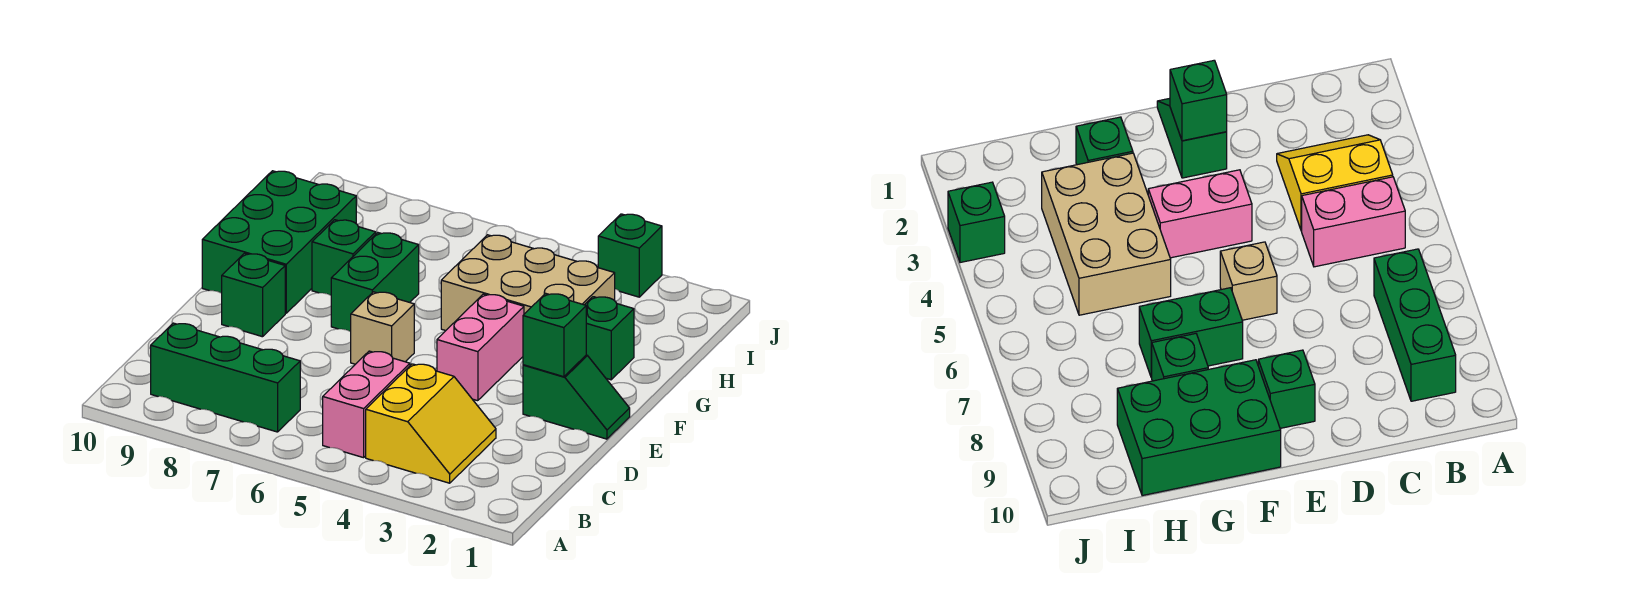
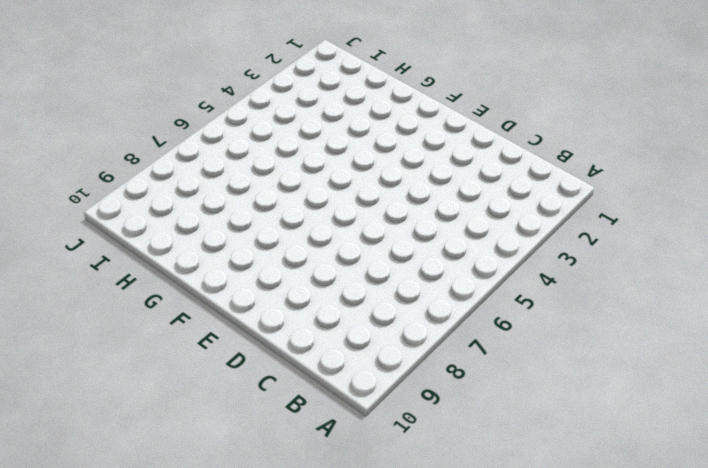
none -> yellow 2x2 slope [366,364,496,483]
none -> pink 1x2 brick [323,351,410,458]
none -> green 1x3 brick [151,323,300,432]

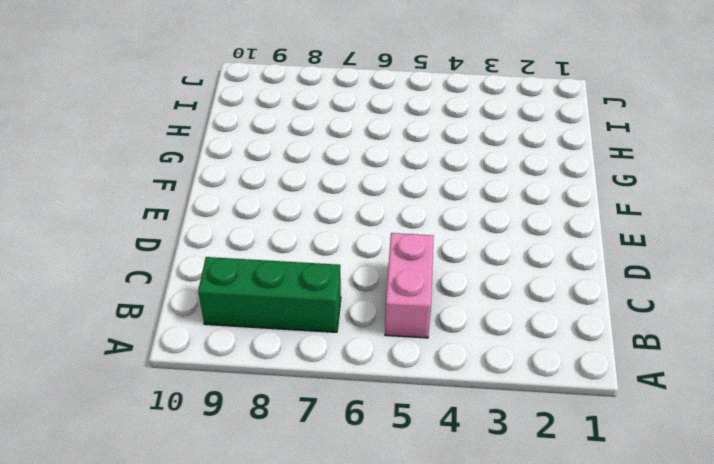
none -> yellow 2x2 slope [366,364,496,483]
none -> green 1x2 slope [523,355,630,439]
none -> pink 1x2 brick [437,294,524,401]

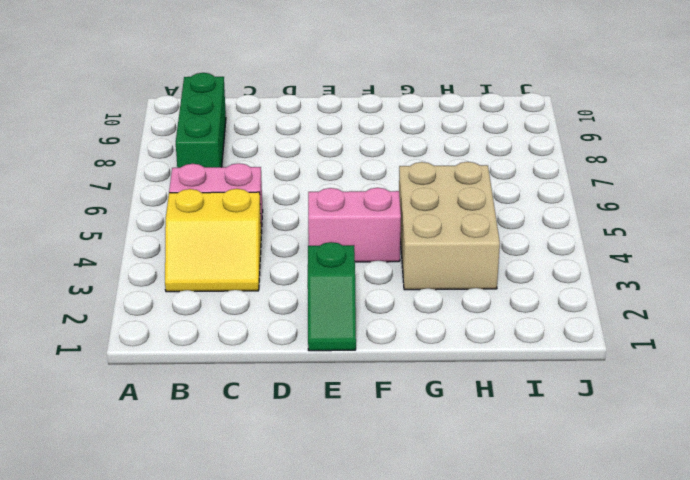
none -> tan 1x1 brick [351,292,414,364]
none -> green 1x1 brick [222,253,285,337]
none -> green 1x2 brick [331,233,419,332]

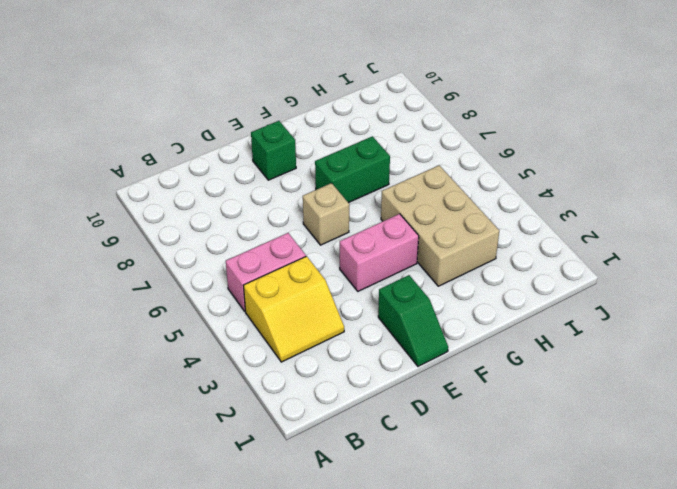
none -> green 1x3 brick [151,323,300,432]
none -> green 2x3 brick [202,171,356,313]
none -> green 1x1 brick [585,297,634,380]

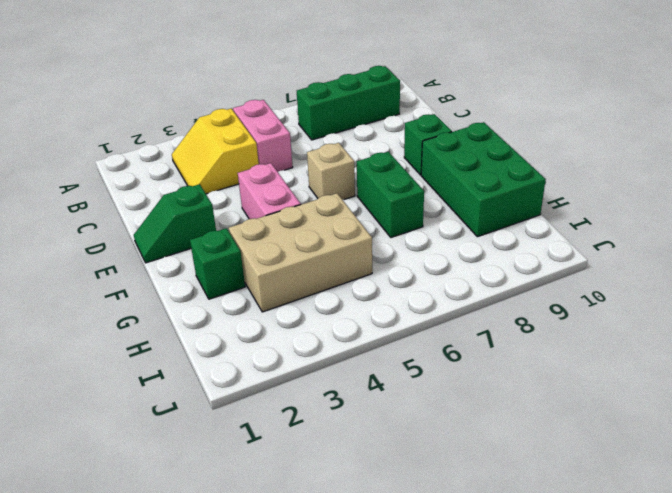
none -> green 1x1 brick [312,220,376,295]
none -> green 1x1 brick [598,214,662,297]
none -> green 1x1 brick [523,293,586,377]

